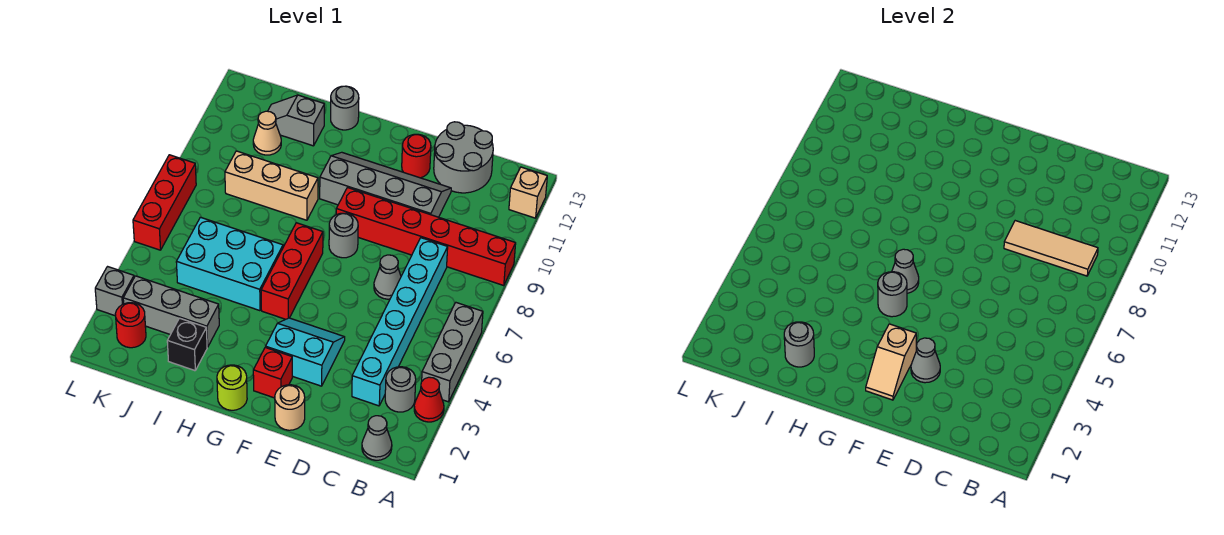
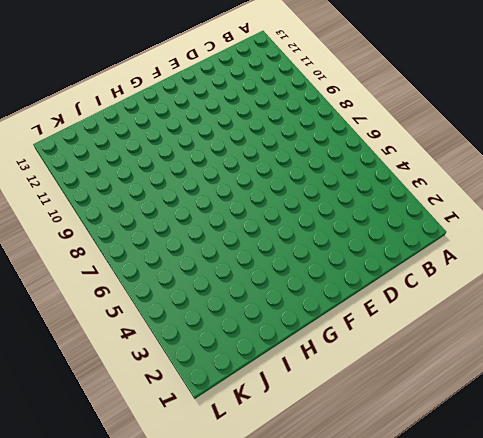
none -> red 1x1 cone [414,377,444,422]
none -> grey 1x3 brick [422,303,483,402]
none -> red 1x6 brick [336,188,516,286]
none -> tan 1x1 brick [509,167,547,218]

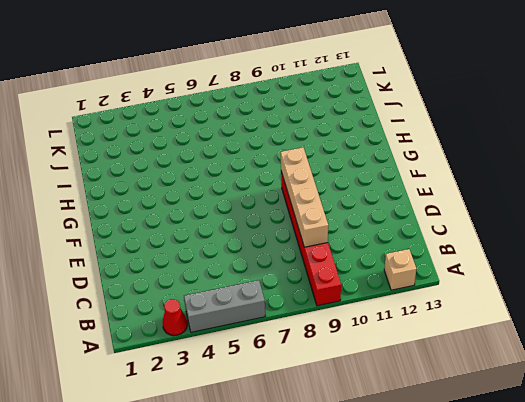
tan 1x4 brick [281,147,328,247] -> tan 1x3 tile [1004,221,1098,276]
none -> grey 1x1 cone [362,416,392,460]
none -> grey 1x1 round brick [385,367,416,412]
none -> cyan 1x6 brick [352,238,448,406]
none -> grey 2x2 round brick [434,122,493,193]

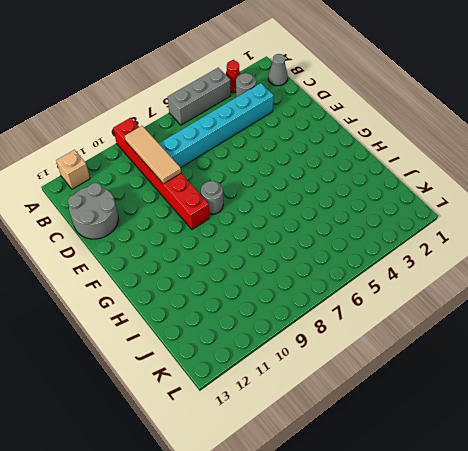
none -> grey 1x1 cone [374,255,401,299]
none -> grey 2x4 slope [320,152,451,217]
none -> tan 1x1 round brick [275,385,305,430]
none -> cyan 2x2 slope [266,318,345,386]

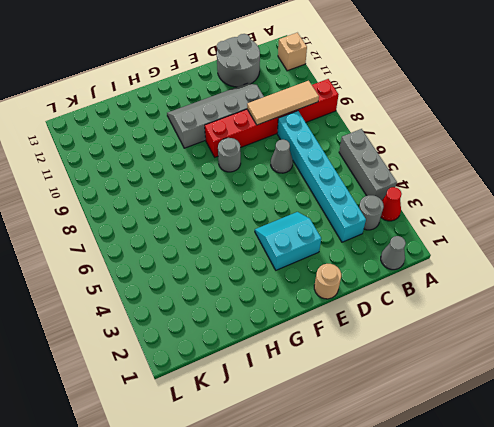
none -> red 1x1 round brick [402,134,431,178]
none -> red 1x1 brick [253,347,292,398]
none -> lime 1x1 round brick [217,365,247,410]
none -> red 1x3 brick [261,223,323,319]

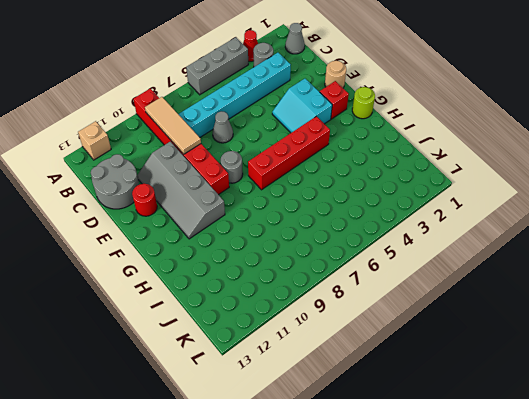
red 1x4 brick [248,116,330,190] -> red 1x3 brick [261,223,323,319]
none -> cyan 2x3 brick [176,217,283,311]
none -> tan 1x3 brick [225,151,318,220]
none -> grey 1x1 round brick [331,86,359,130]
none -> black 1x1 brick [167,318,207,371]

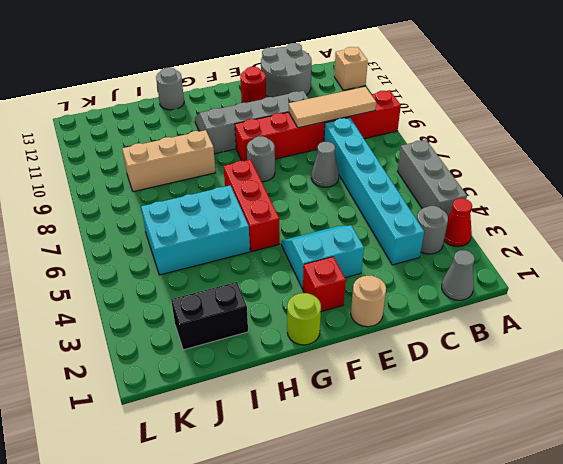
black 1x2 brick [171,282,248,350] -> black 1x1 brick [167,318,207,371]
none -> grey 1x3 brick [123,276,219,347]
none -> grey 1x2 slope [268,95,324,146]
none -> tan 1x1 cone [253,111,281,155]
none -> red 1x1 round brick [115,303,146,348]

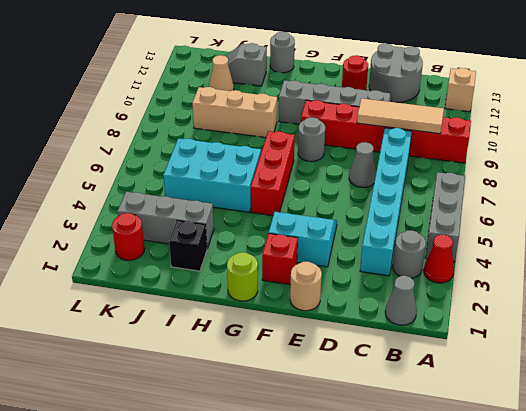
none -> grey 1x1 brick [95,267,134,316]
none -> red 1x3 brick [133,155,196,250]
none -> grey 1x1 cone [911,338,940,383]
none -> tan 1x2 slope [866,324,916,400]

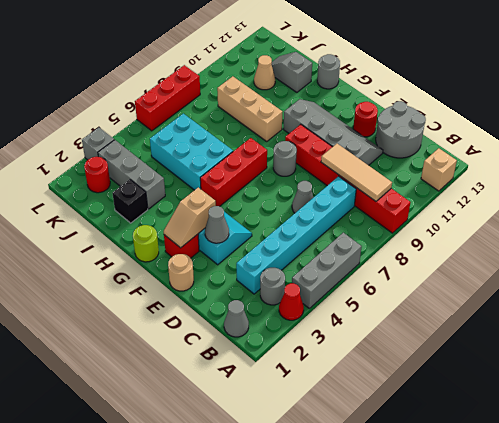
none -> grey 1x1 round brick [878,272,907,317]
none -> grey 1x1 cone [892,249,919,293]
none -> grey 1x1 round brick [784,322,814,367]

